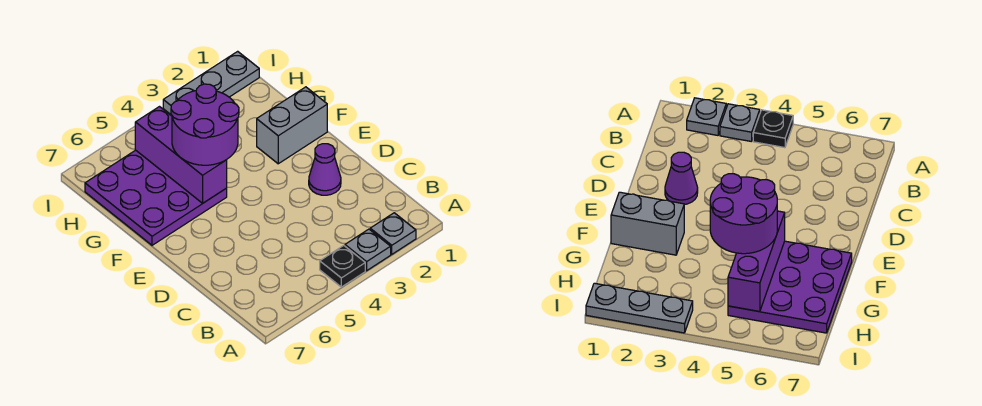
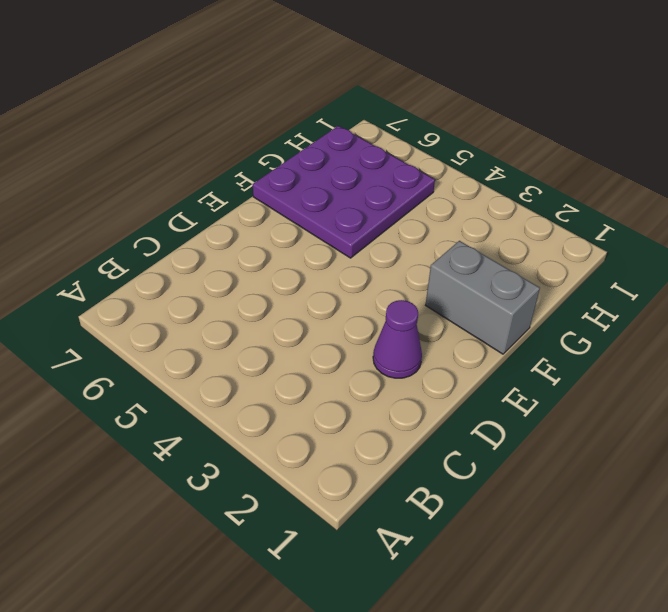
none -> grey 1x1 plate [370,213,416,254]
none -> grey 1x1 plate [345,229,391,271]

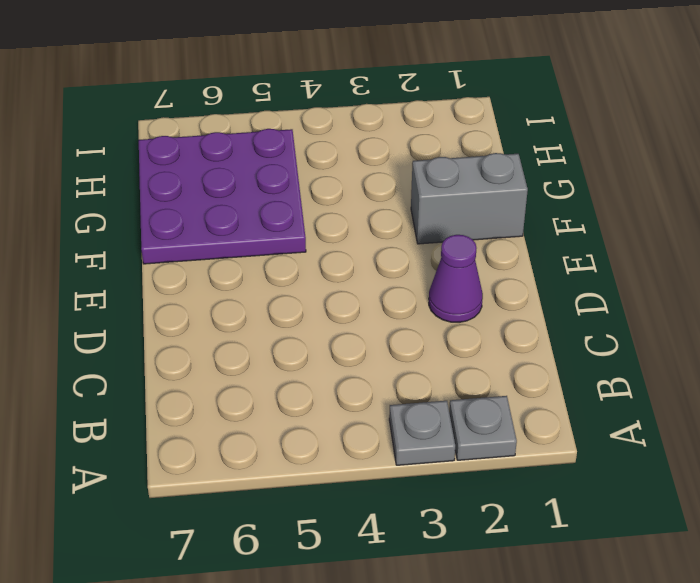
none -> black 1x1 plate [320,245,365,287]
none -> grey 1x3 plate [163,51,259,114]

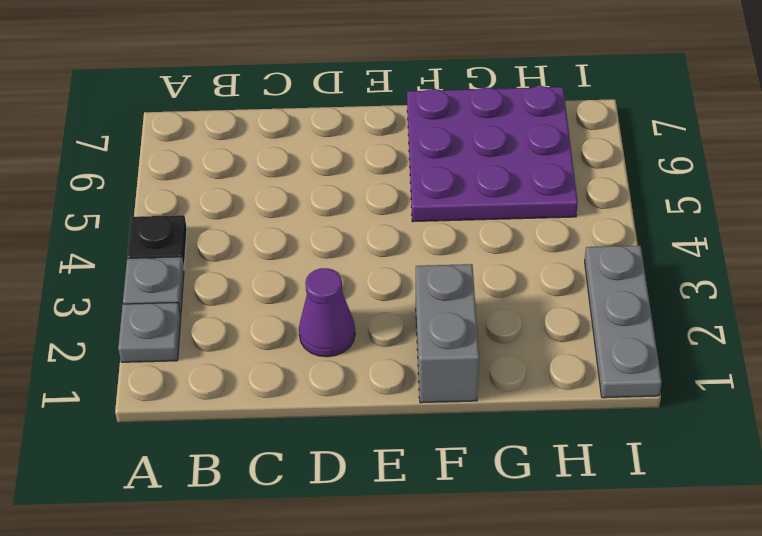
none -> purple 1x3 brick [135,107,227,203]
none -> purple 2x2 round brick [171,84,239,165]

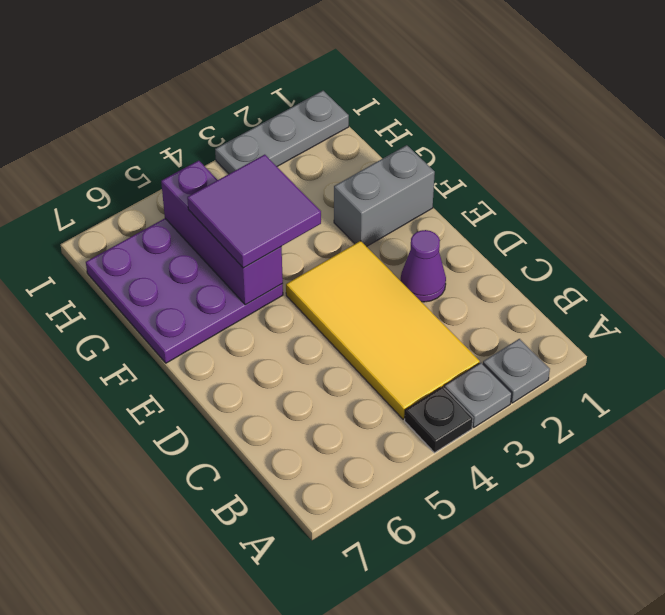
yellow 2x4 tile [286,241,480,419] -> none
purple 2x2 tile [187,155,321,268] -> purple 2x2 round brick [171,84,239,165]

